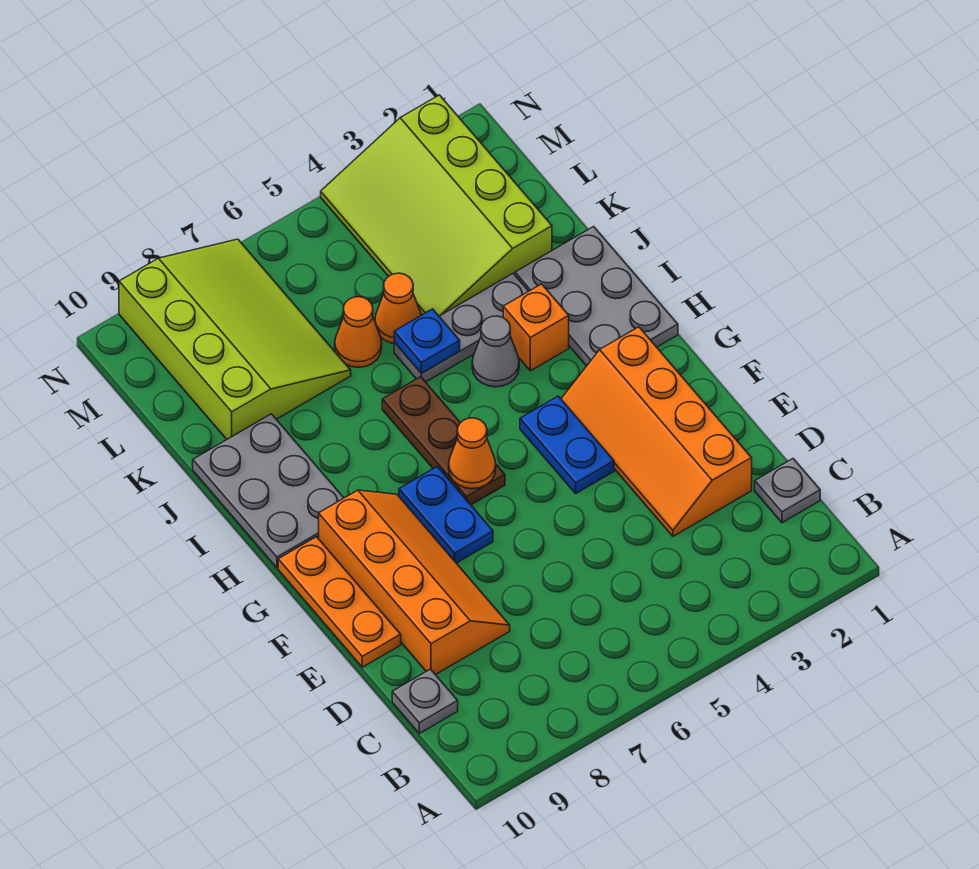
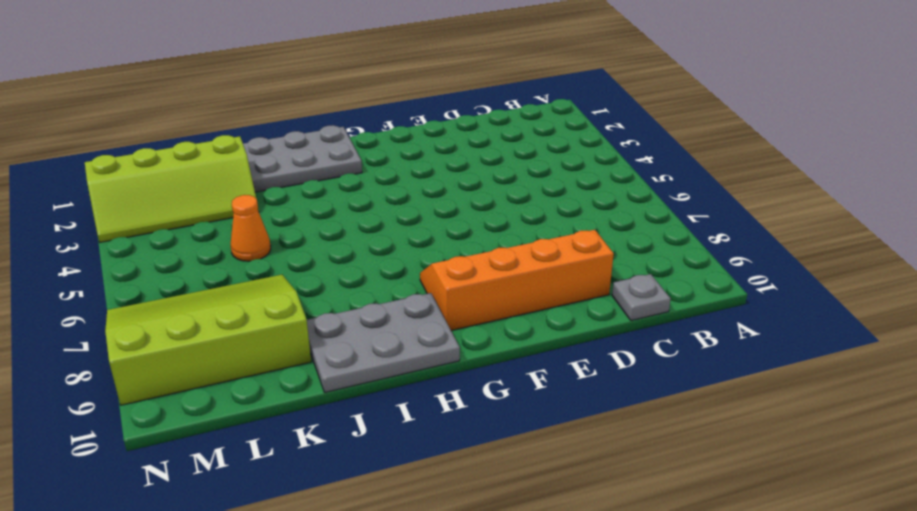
lime 2x4 slope [85,135,259,242] -> lime 3x4 slope [321,95,552,316]
none -> grey 1x1 plate [755,459,820,523]
none -> orange 2x4 slope [561,327,752,536]
none -> orange 1x3 plate [278,537,401,667]

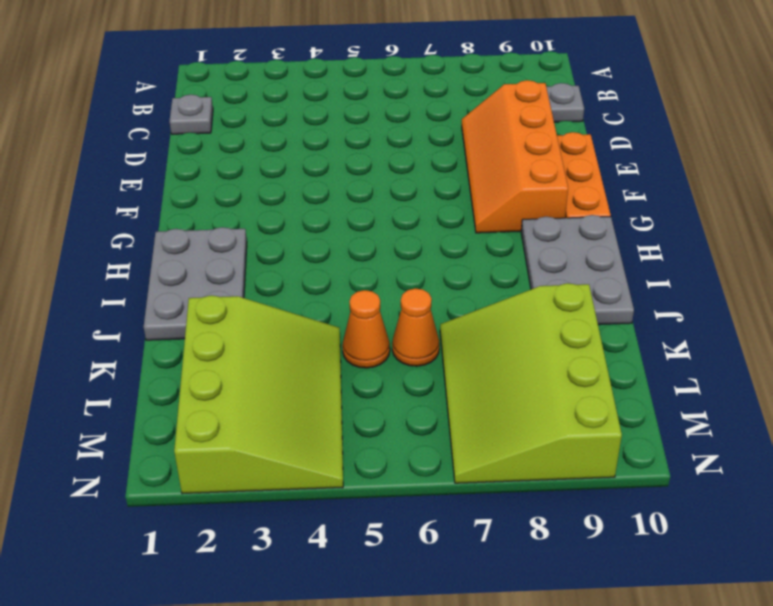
none -> orange 2x4 slope [561,327,752,536]
none -> blue 1x2 plate [520,396,614,493]
none -> blue 1x2 plate [399,466,493,563]

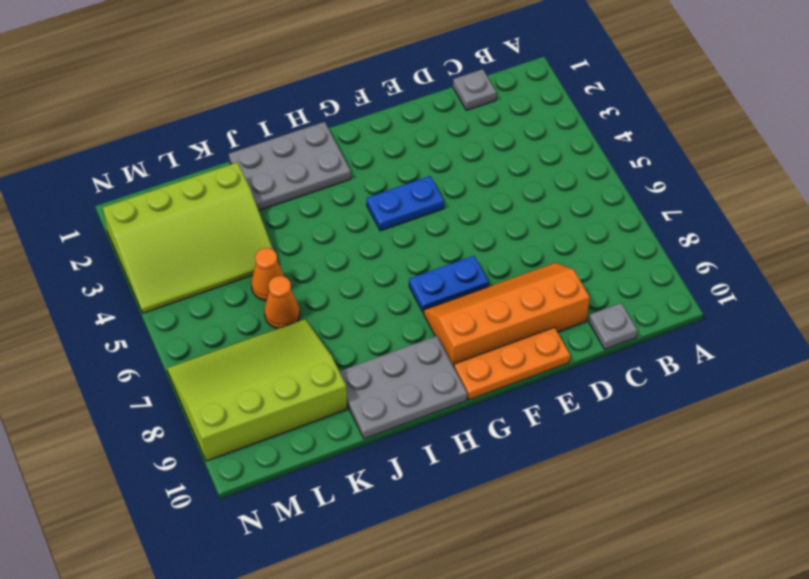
none -> orange 2x4 slope [561,327,752,536]
none -> brown 1x3 plate [382,377,505,505]
none -> orange 1x1 brick [503,284,569,371]

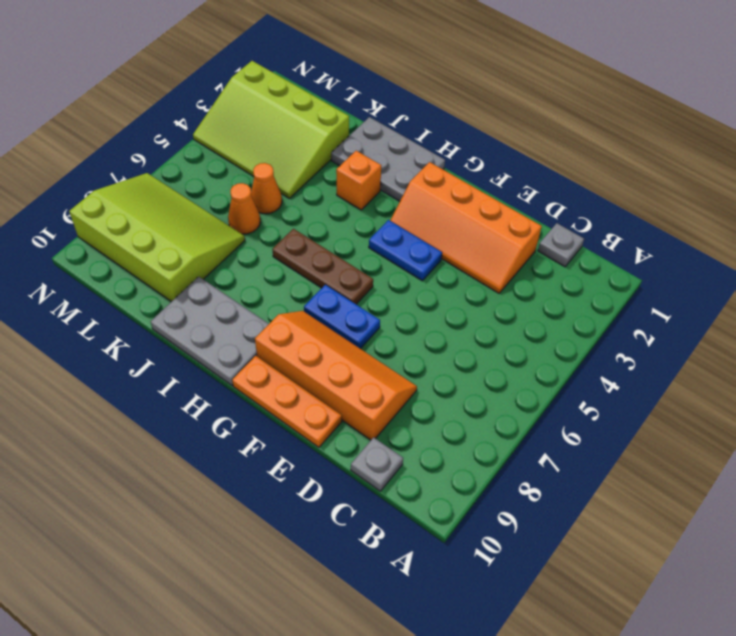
none -> grey 1x1 cone [472,316,519,387]
none -> grey 1x3 plate [394,274,529,382]
none -> orange 1x1 cone [449,418,496,489]

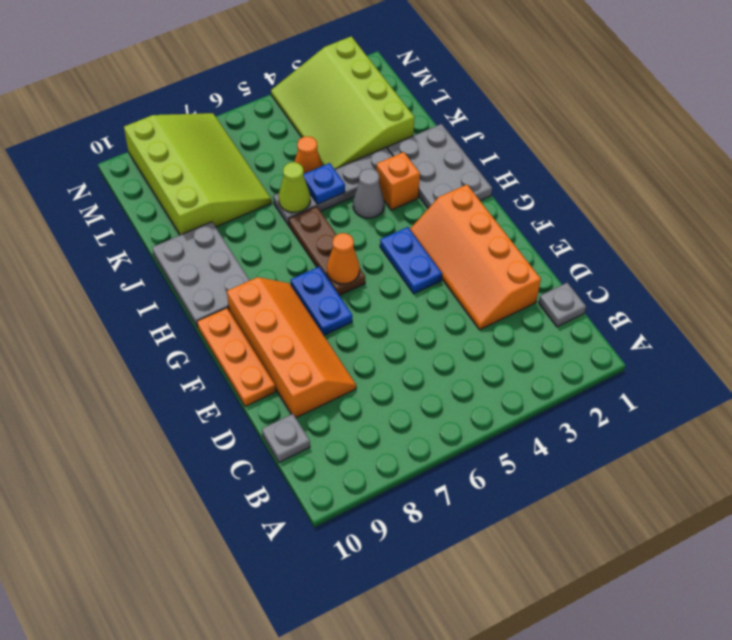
grey 1x4 plate [273,147,393,225] -> grey 1x3 plate [394,274,529,382]
lime 1x1 cone [279,162,310,212] -> none
none -> orange 1x1 cone [335,297,382,367]

